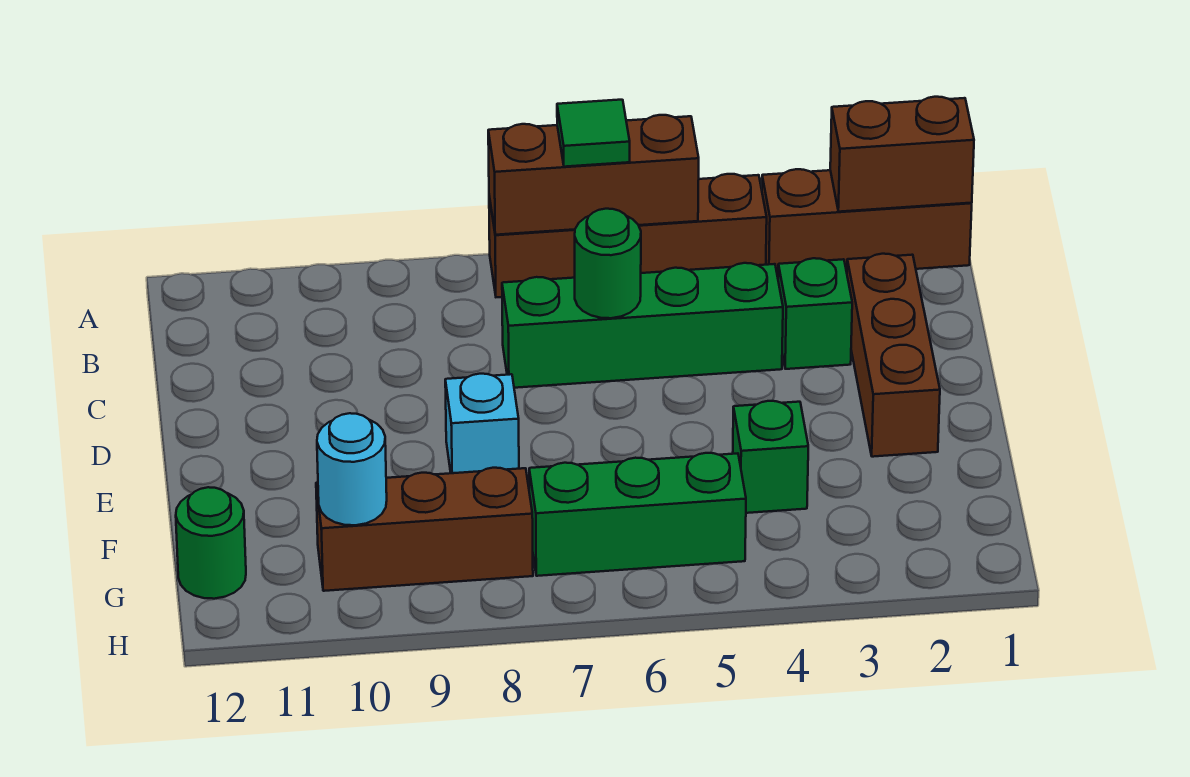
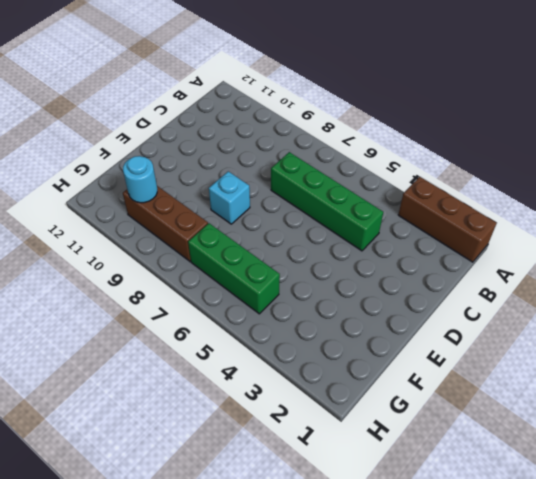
none -> brown 1x4 brick [489,174,767,297]
none -> brown 1x3 brick [847,254,940,457]
none -> green 1x1 brick [778,258,852,369]

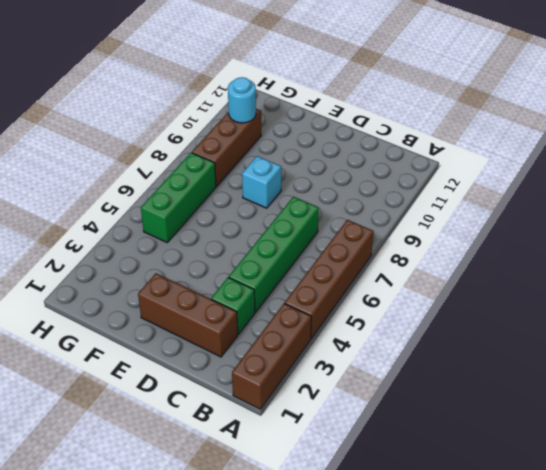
none -> green 1x1 brick [733,401,808,513]
none -> green 1x1 round brick [176,487,246,599]
none -> brown 1x2 brick [830,97,974,212]

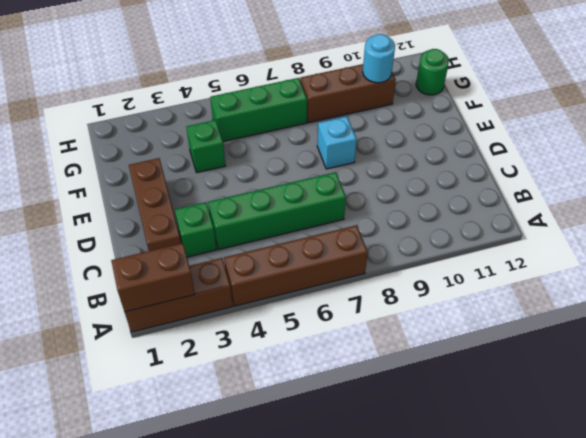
none -> brown 1x3 brick [488,115,699,235]
none -> green 1x1 round brick [575,209,641,318]
none -> green 1x1 tile [557,100,630,167]

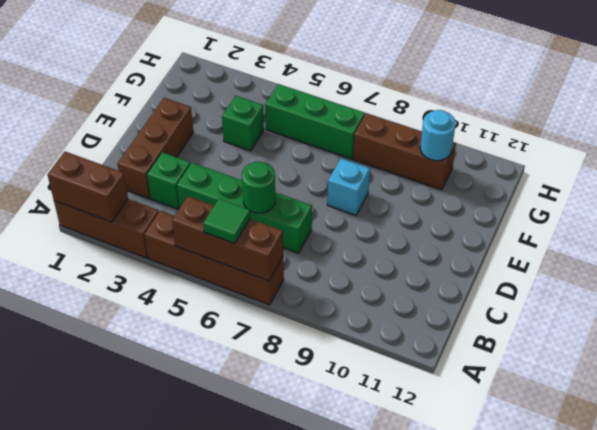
none -> green 1x1 round brick [176,487,246,599]

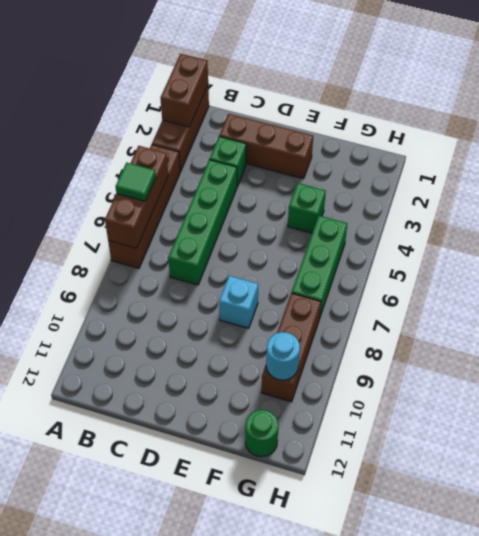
none -> green 1x1 round brick [575,209,641,318]

